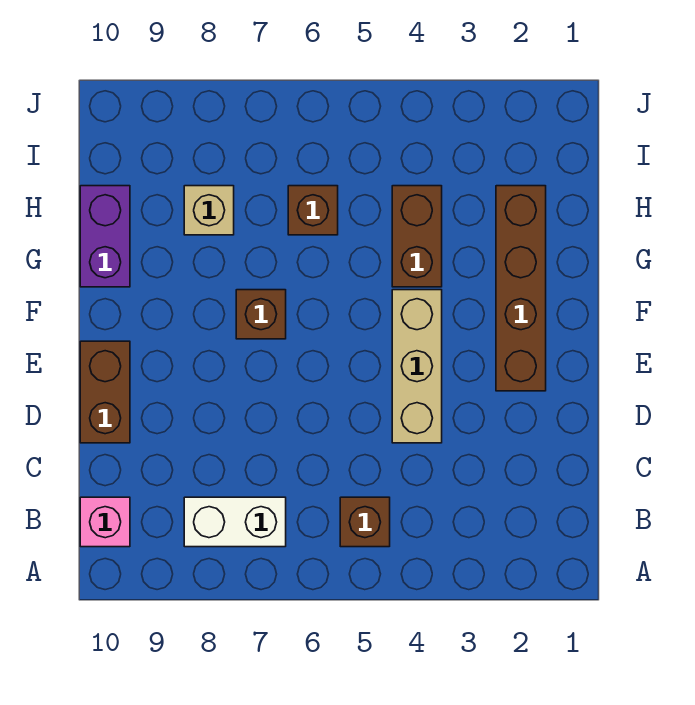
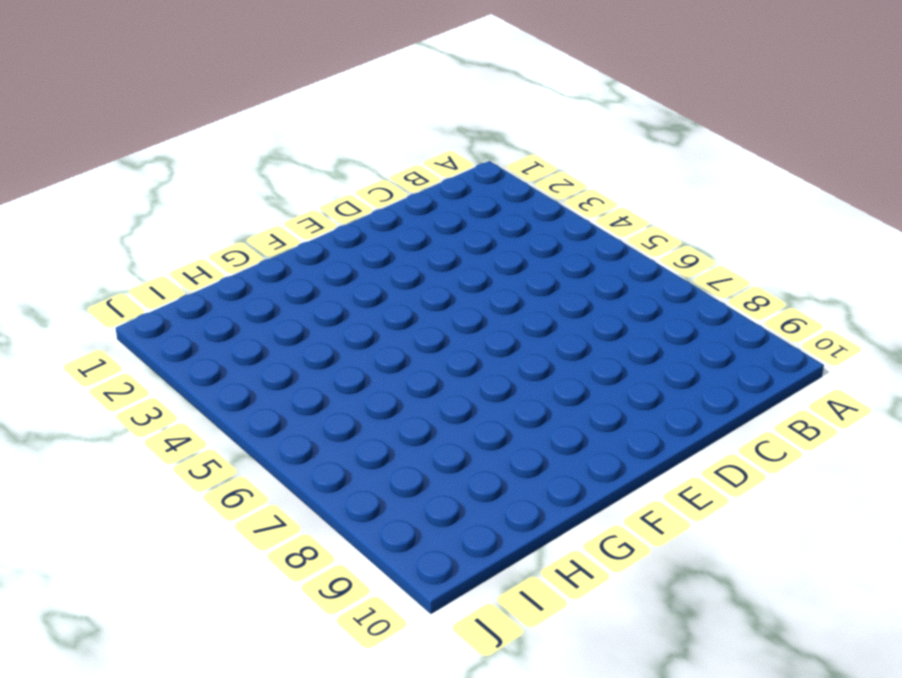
none -> brown 1x1 brick [340,497,390,547]
none -> white 1x2 brick [184,497,286,547]

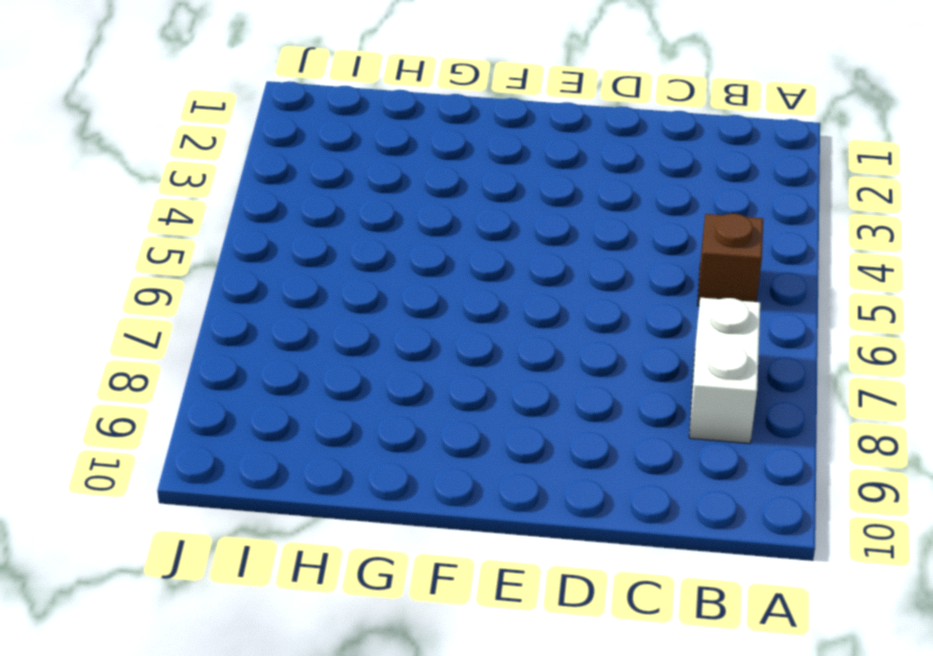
none -> pink 1x1 brick [80,497,130,547]
none -> tan 1x3 brick [392,290,442,443]

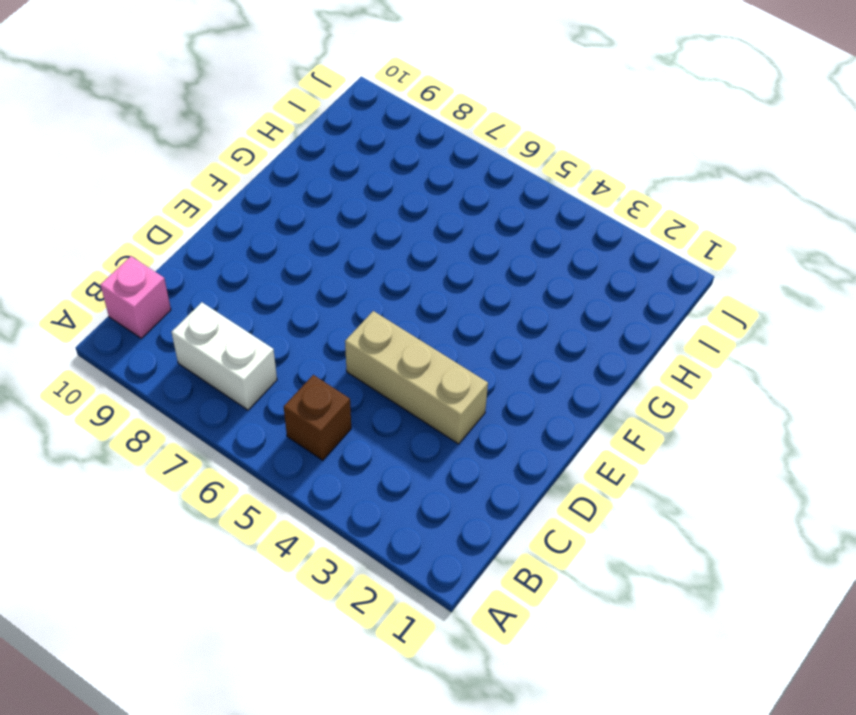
tan 1x3 brick [345,311,488,444] -> tan 1x3 brick turned to [392,290,442,443]
none -> brown 1x2 brick [80,341,130,443]
none -> brown 1x4 brick [496,186,546,391]

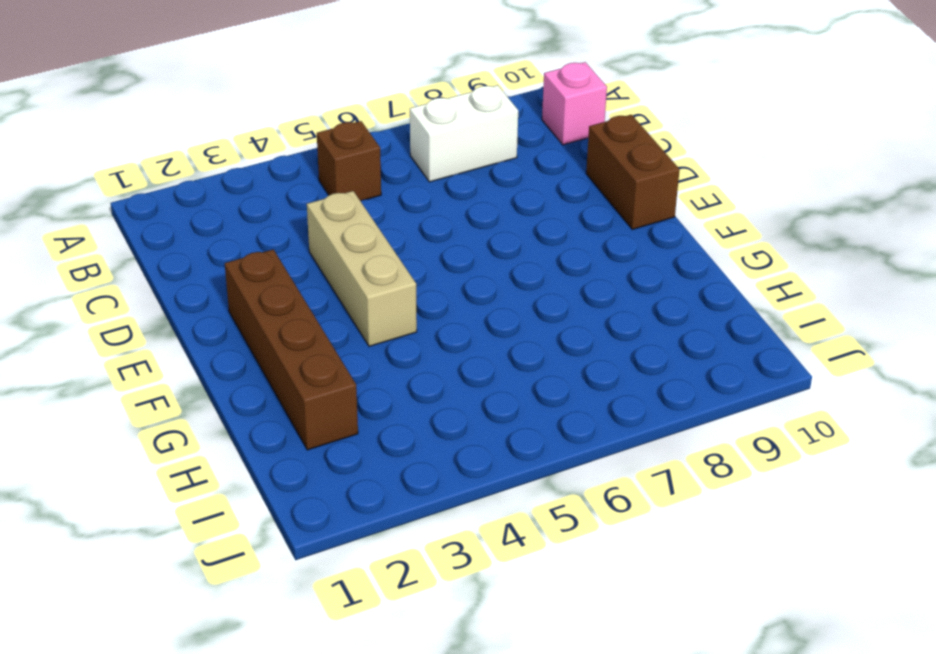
none -> brown 1x1 brick [236,290,286,339]
none -> brown 1x2 brick [392,186,442,287]

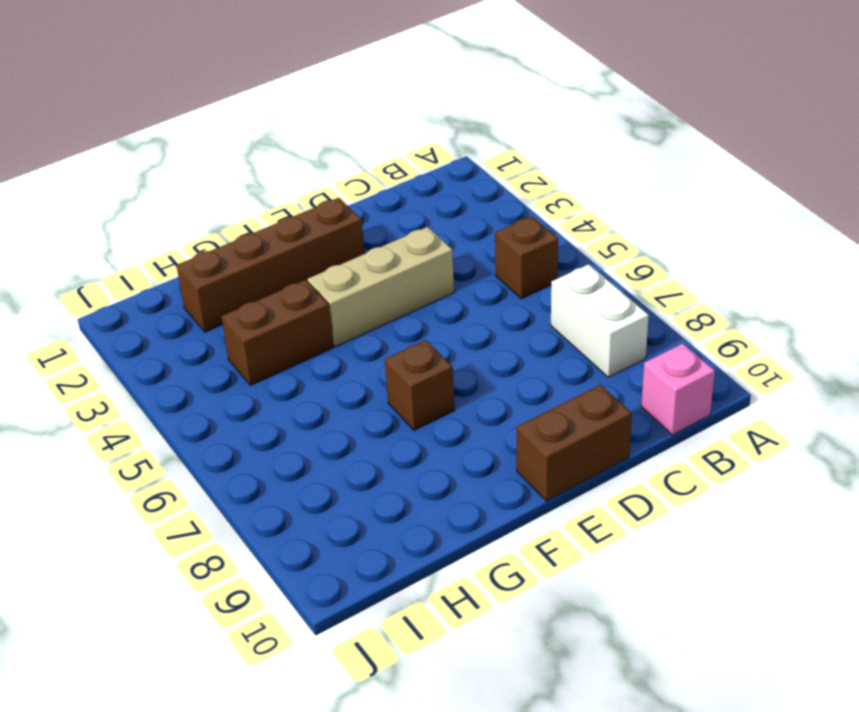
none -> purple 1x2 brick [80,186,130,287]
none -> brown 1x1 brick [288,186,338,235]

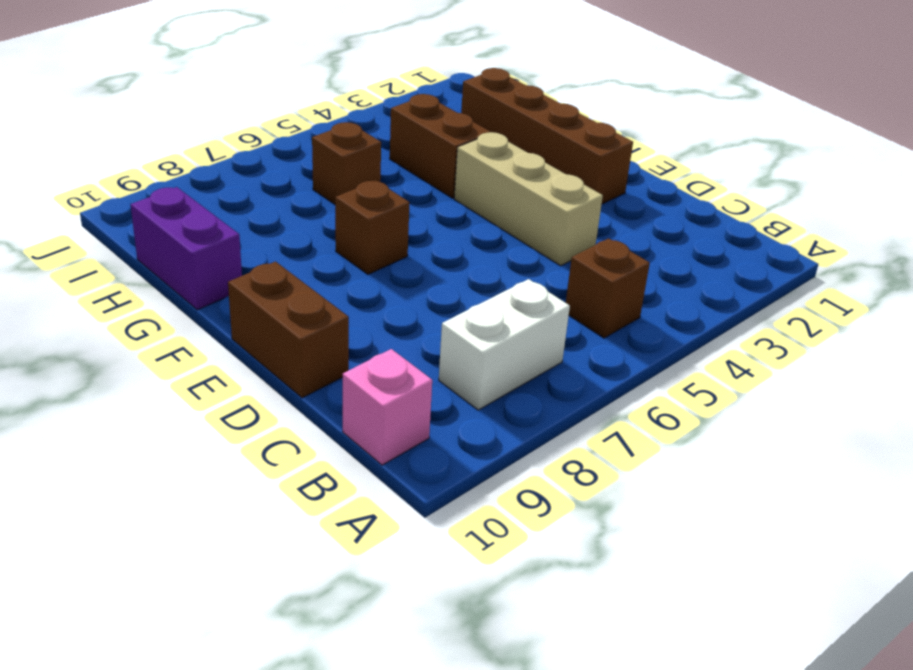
none -> tan 1x1 brick [184,186,234,235]

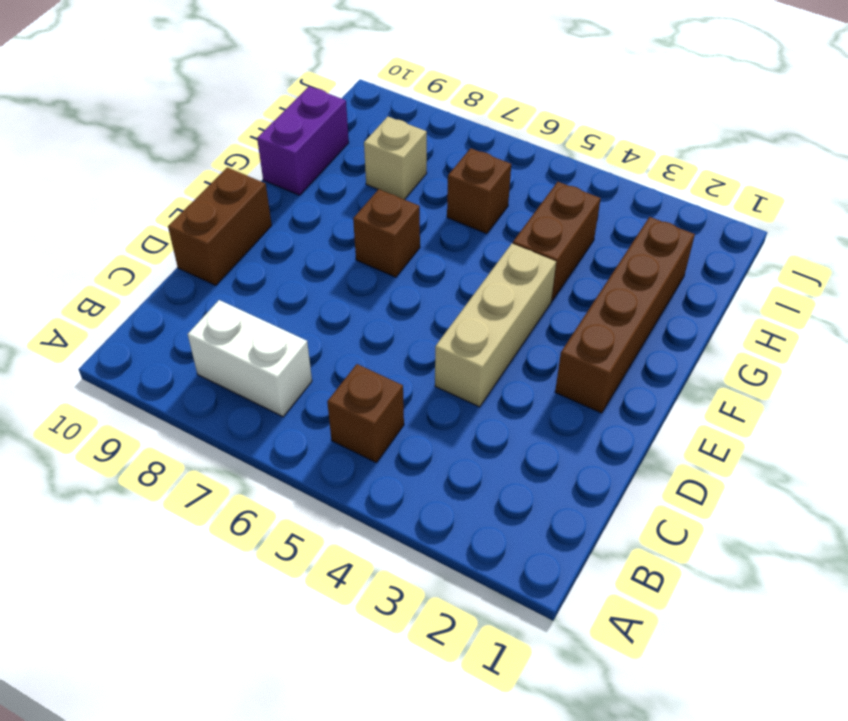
none -> pink 1x1 brick [80,497,130,547]

